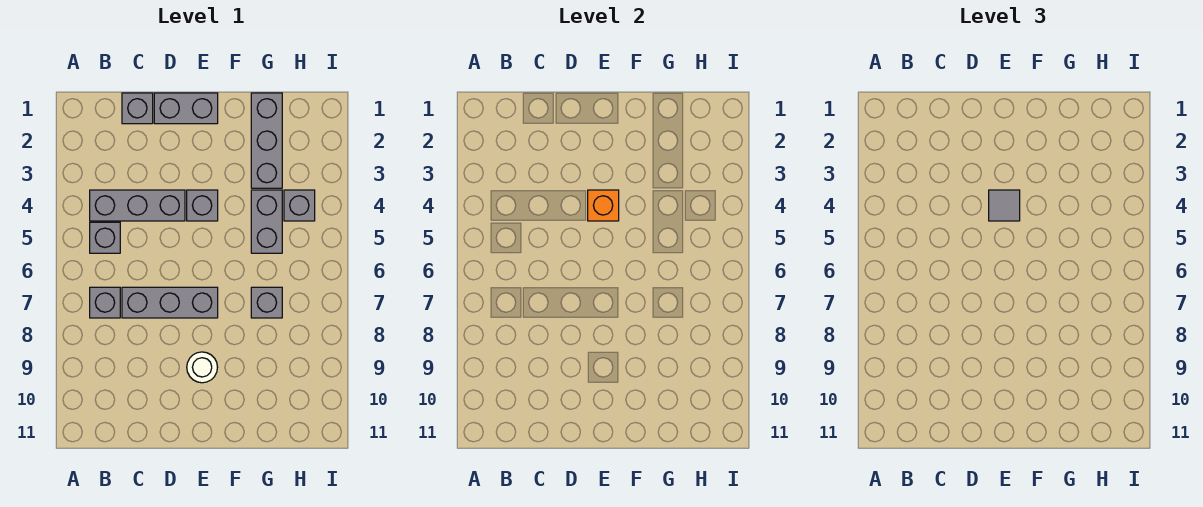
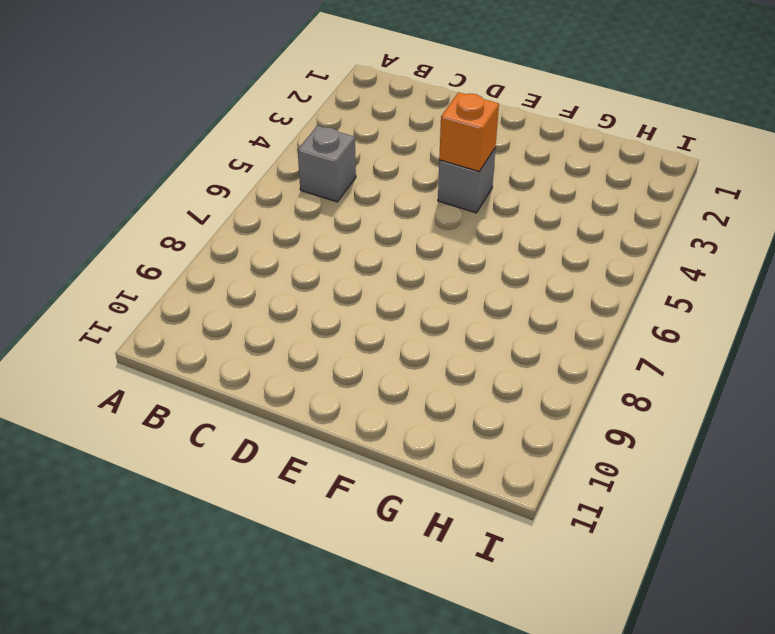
none -> grey 1x3 brick [90,190,185,221]
none -> grey 1x1 brick [90,287,120,318]
none -> grey 1x1 brick [122,93,153,124]

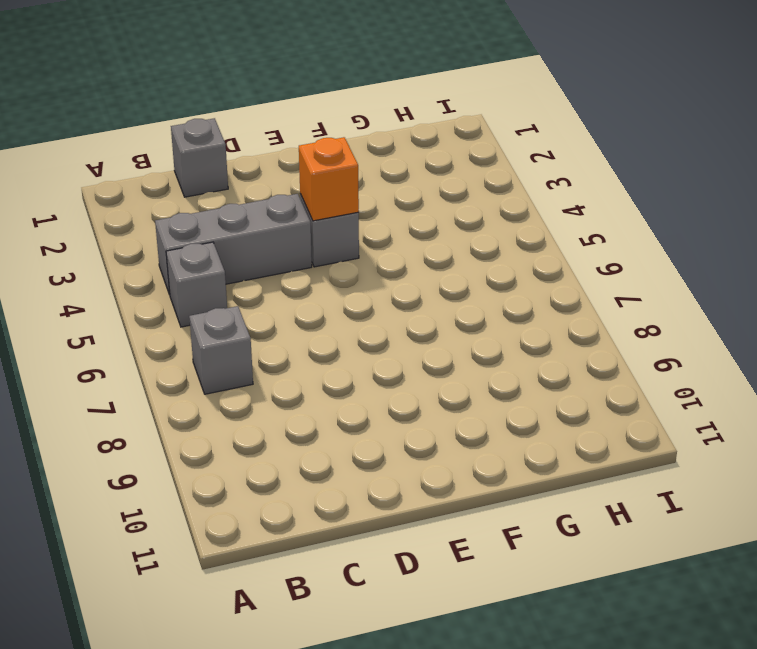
none -> grey 1x3 brick [122,287,218,318]
none -> grey 1x2 brick [154,93,218,124]
none -> white 1x1 round brick [187,352,218,383]

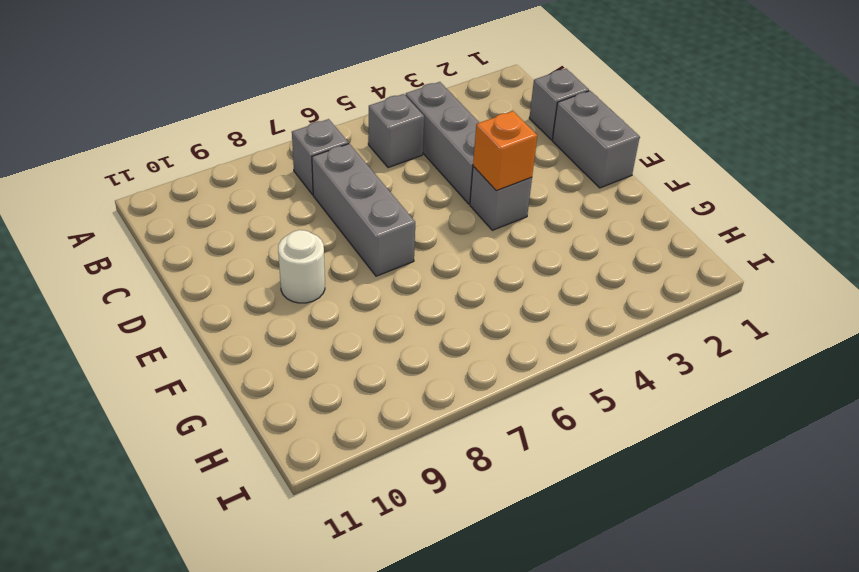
none -> grey 1x3 brick [251,93,282,188]
none -> grey 1x2 brick [251,190,282,253]
none -> grey 1x1 brick [251,287,282,318]

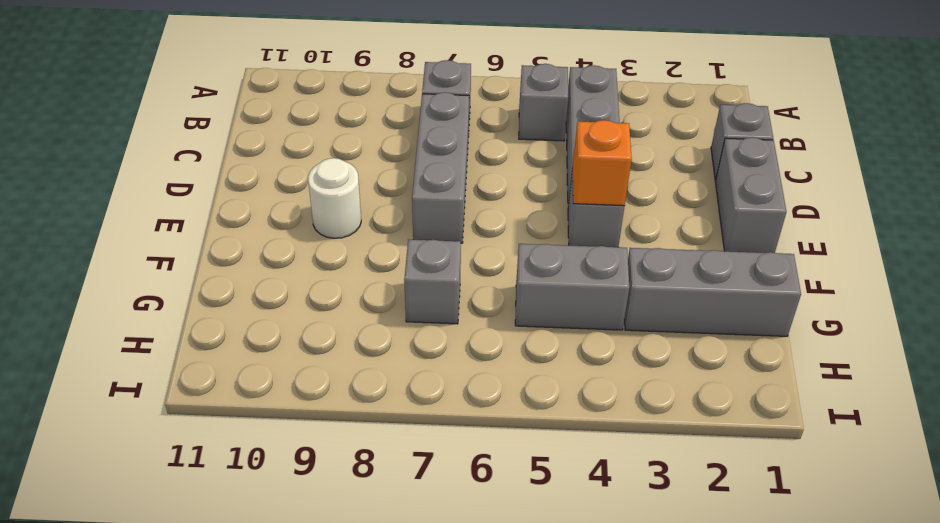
none -> grey 1x1 brick [284,190,315,221]
none -> grey 1x1 tile [989,190,1020,221]

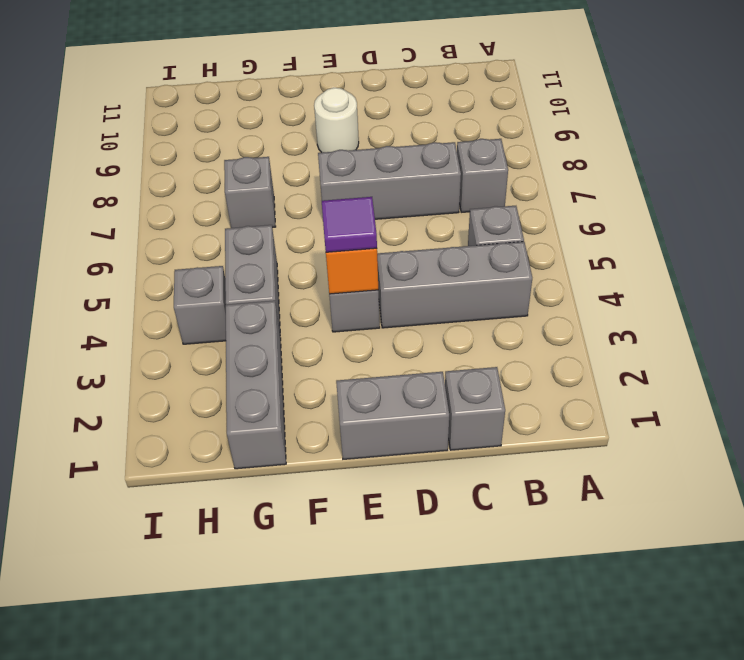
purple 1x1 tile [322,197,377,252] -> grey 1x1 tile [989,190,1020,221]

